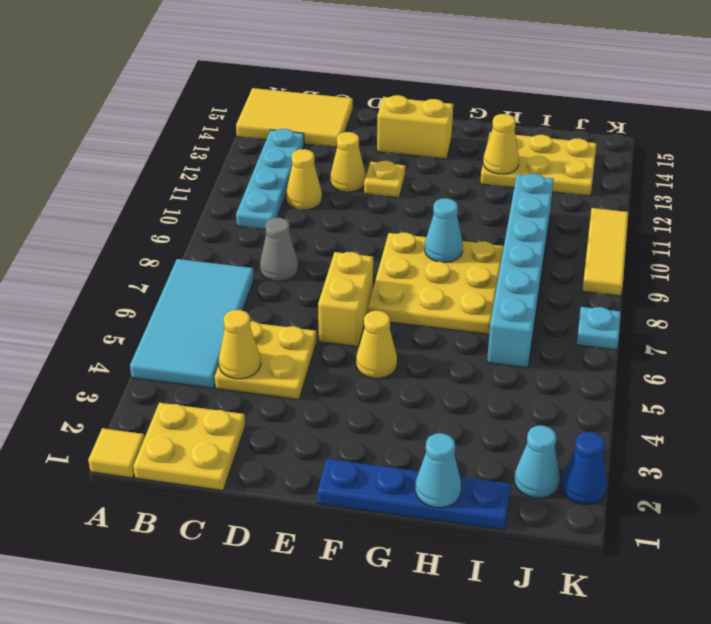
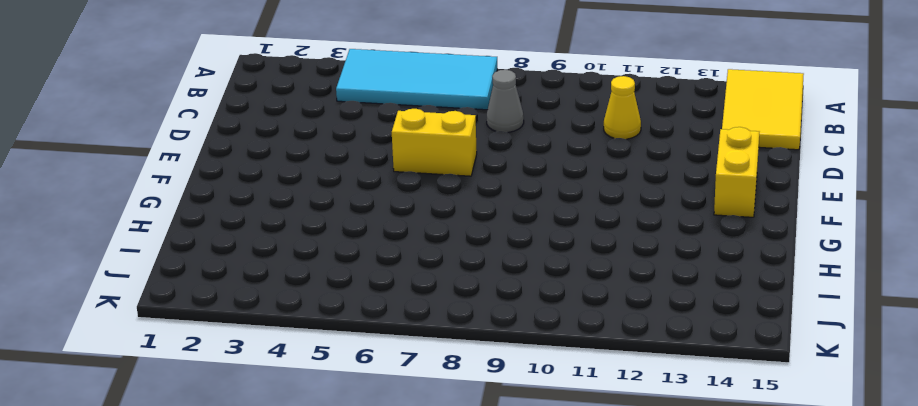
none -> yellow 1x1 tile [88,428,145,478]
none -> yellow 2x2 plate [133,403,245,490]
none -> cyan 1x4 plate [236,129,304,230]

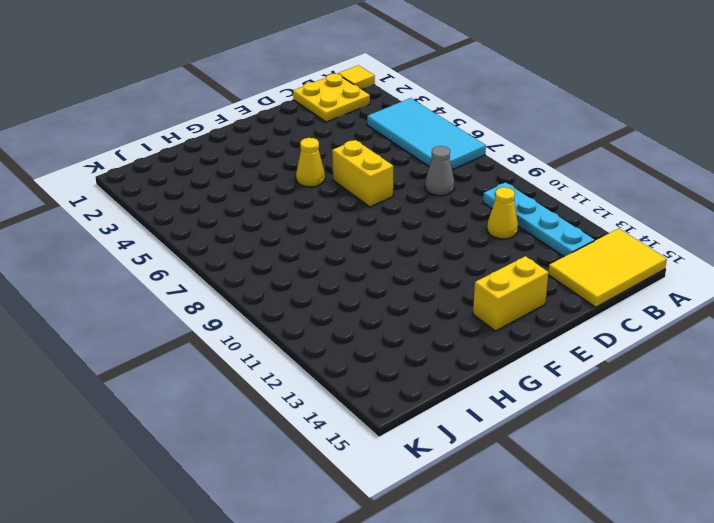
none -> yellow 2x2 plate [215,321,317,400]
none -> yellow 1x1 cone [331,132,366,192]
none -> yellow 1x1 plate [364,161,405,198]

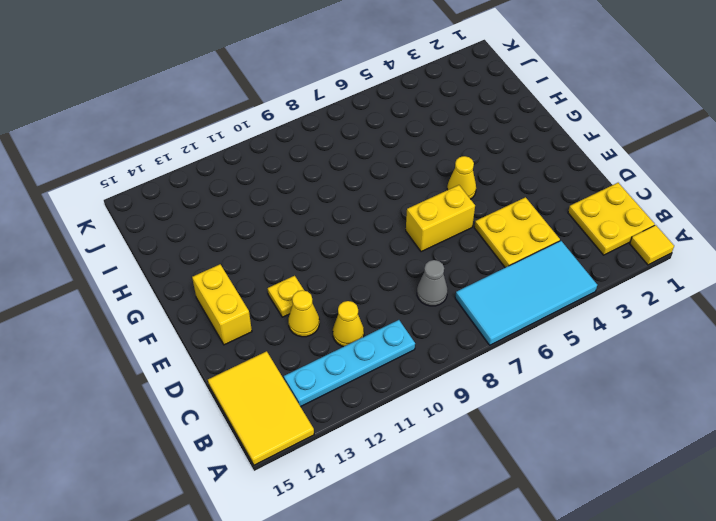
none -> blue 1x4 plate [318,459,511,530]
none -> yellow 3x3 plate [368,233,504,334]
none -> yellow 2x3 plate [480,132,597,196]

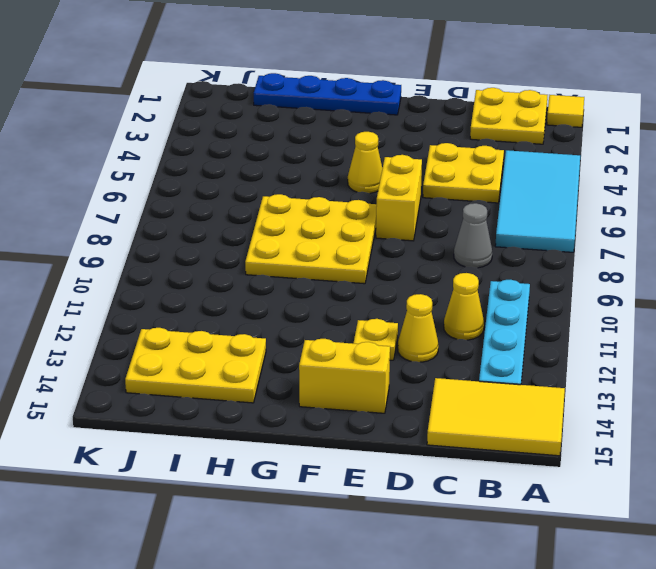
none -> cyan 1x6 brick [487,174,553,368]
none -> cyan 1x1 cone [514,426,560,498]
none -> blue 1x1 cone [561,432,607,505]

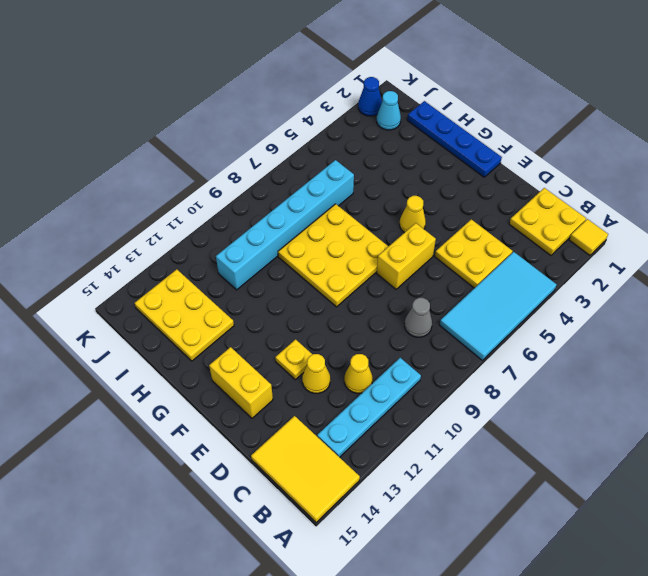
none -> cyan 1x1 plate [576,307,621,350]
none -> yellow 1x3 tile [582,208,628,296]
none -> yellow 1x1 cone [219,310,261,379]

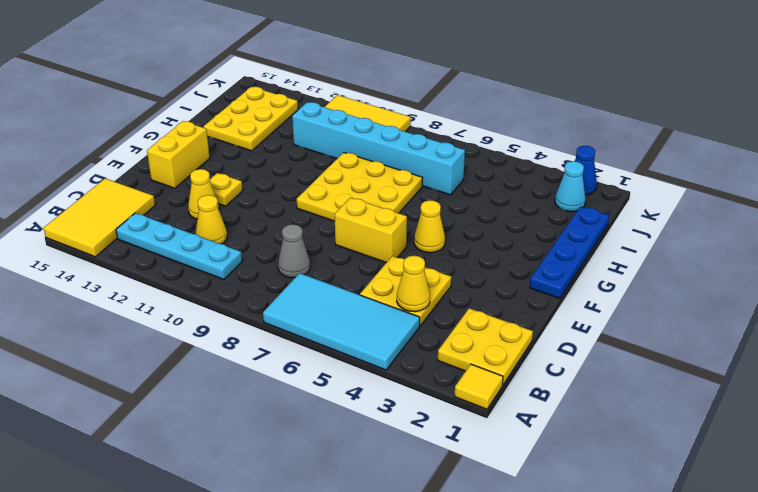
none -> cyan 1x1 plate [576,307,621,350]
none -> cyan 1x1 cone [425,198,463,262]
none -> cyan 1x1 cone [416,433,461,507]

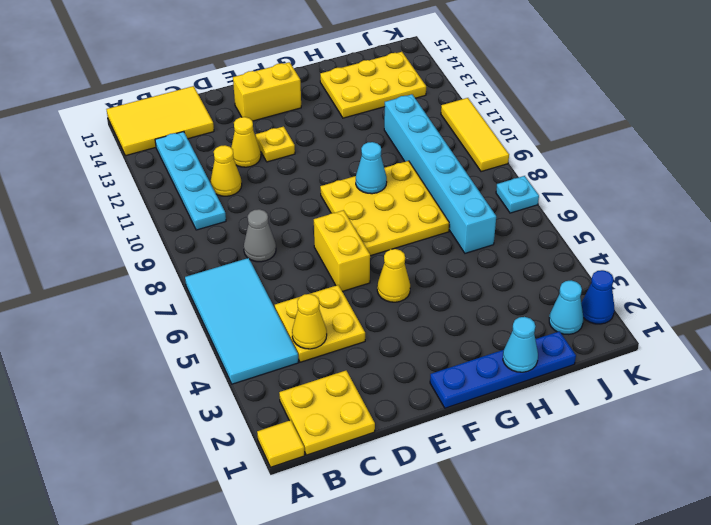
none -> yellow 1x1 cone [483,114,519,174]

